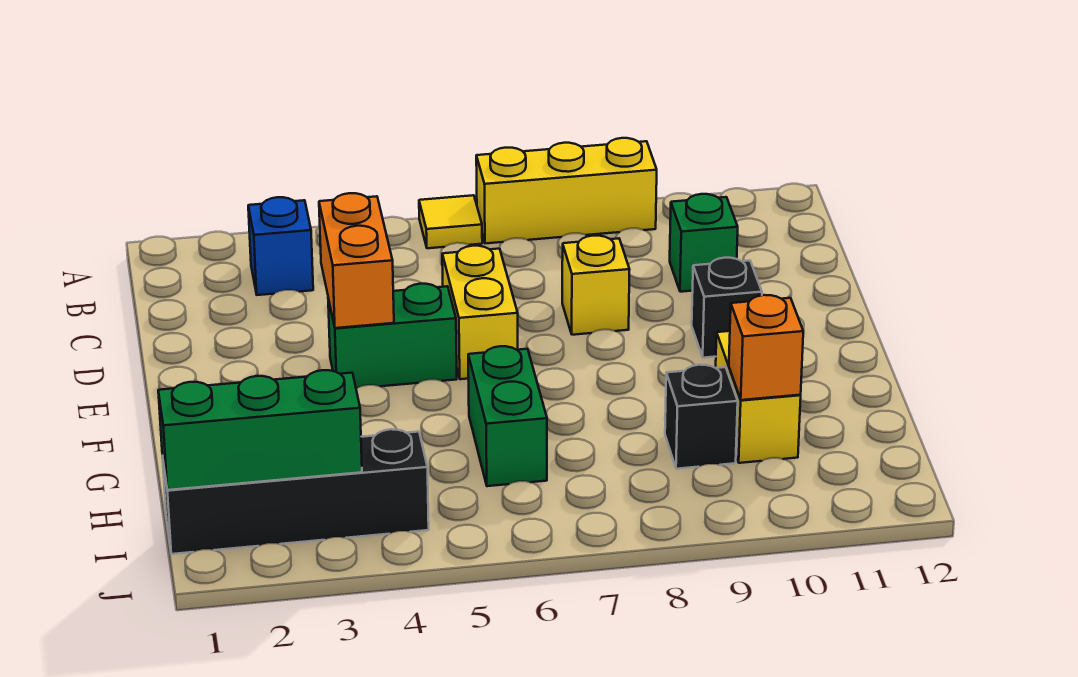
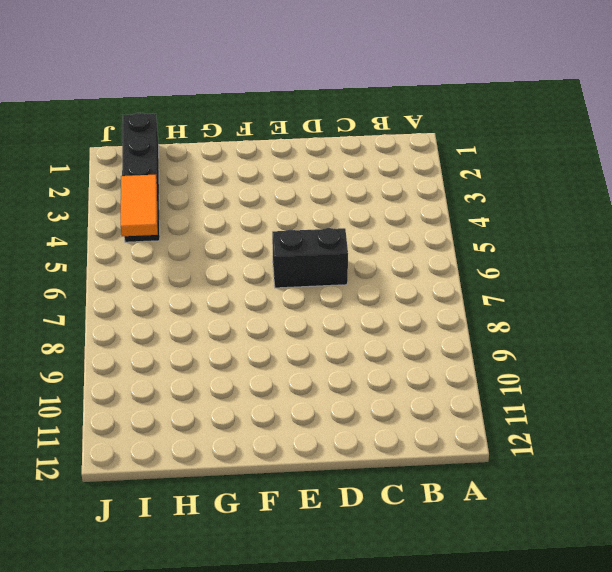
black 1x2 brick [272,228,348,288] -> yellow 1x2 brick [442,246,518,379]
orange 1x2 tile [121,175,158,236] -> none
none -> yellow 1x1 tile [419,195,482,248]
none -> yellow 1x3 brick [476,138,657,244]
none -> blue 1x1 brick [248,197,313,295]

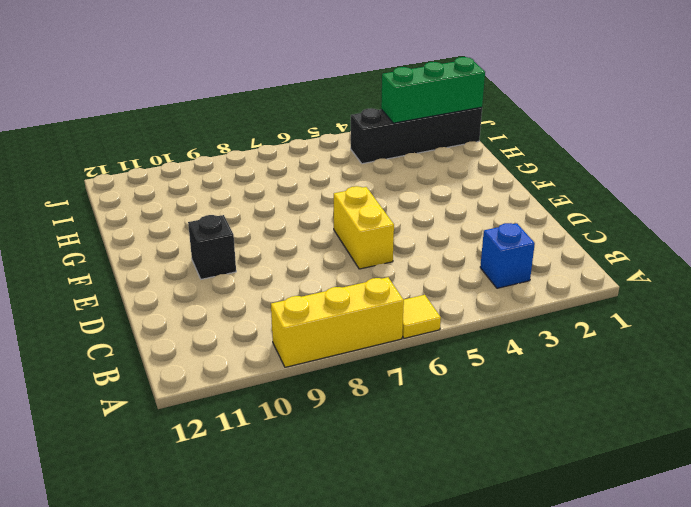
none -> green 1x1 brick [670,194,738,292]
none -> yellow 1x1 brick [562,236,630,335]
none -> green 1x2 brick [328,284,457,388]

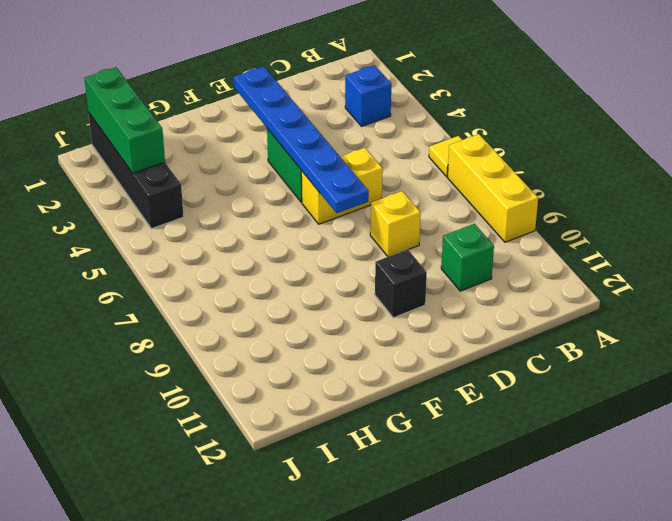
blue 1x6 plate [234,67,369,213] -> orange 1x2 brick [319,193,394,328]
none -> green 1x2 brick [468,346,547,486]
none -> yellow 1x2 brick [716,331,801,463]
none -> black 1x1 brick [665,365,738,469]

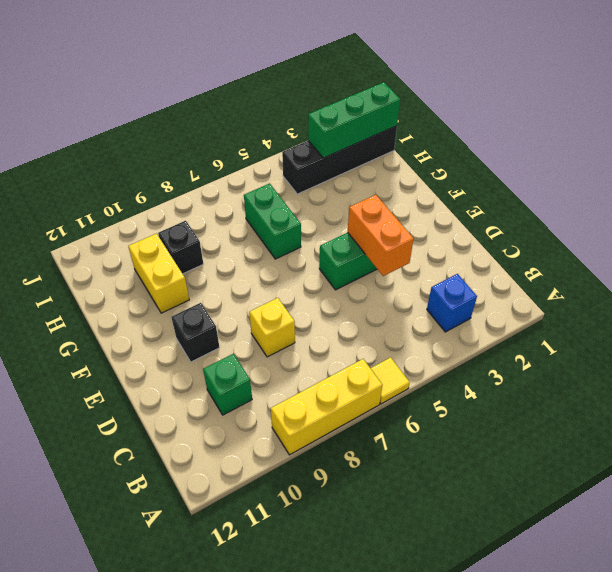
none -> yellow 1x2 brick [442,246,518,379]
none -> orange 1x1 brick [729,295,803,400]

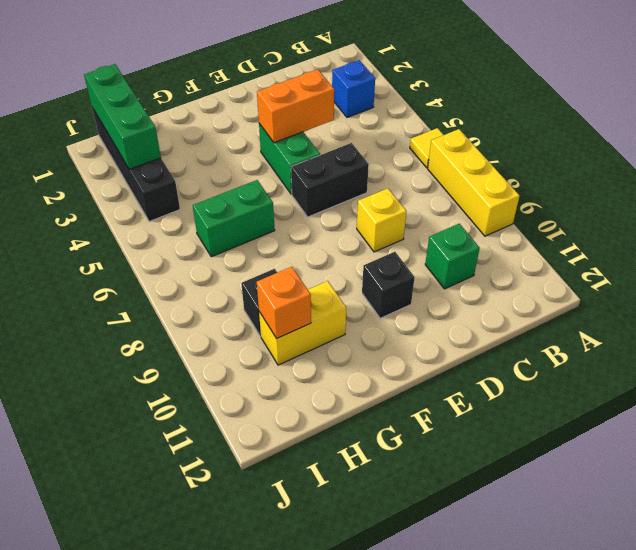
black 1x2 brick [291,143,369,217] -> yellow 1x2 brick [442,246,518,379]

